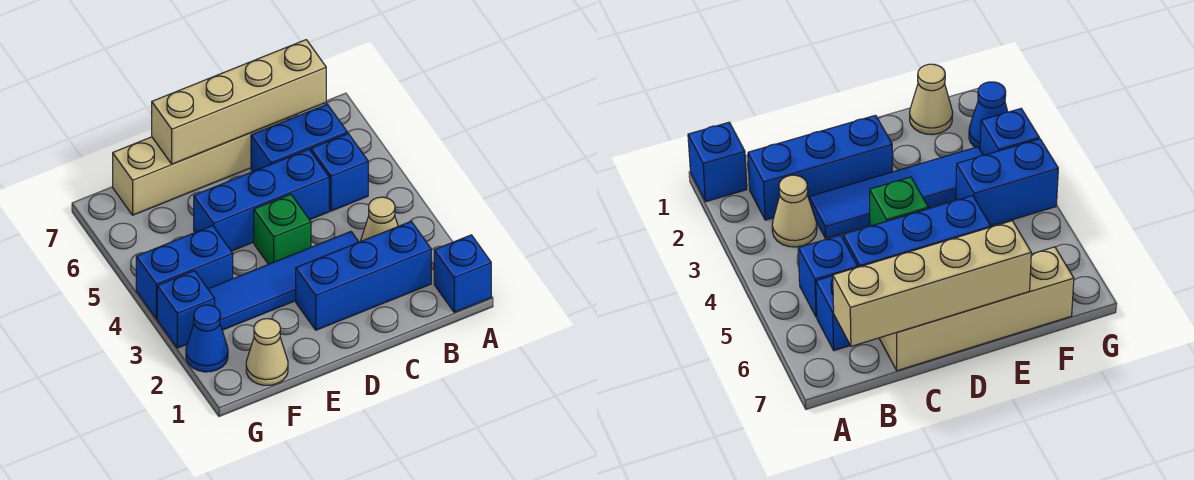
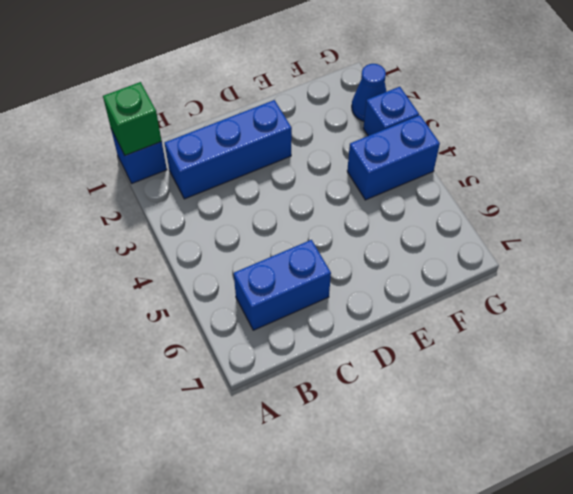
green 1x1 brick [103,82,162,155] -> green 1x1 brick moved to [254,194,311,264]
none -> tan 1x1 cone [361,197,398,241]
none -> blue 1x1 brick [311,134,368,211]
none -> blue 1x4 tile [208,232,359,330]

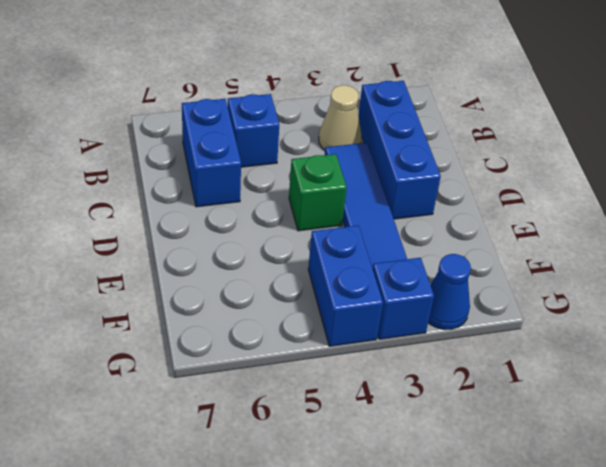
none -> blue 1x1 brick [434,235,491,312]
none -> blue 1x3 brick [194,149,329,251]
none -> tan 1x4 brick [113,118,287,215]

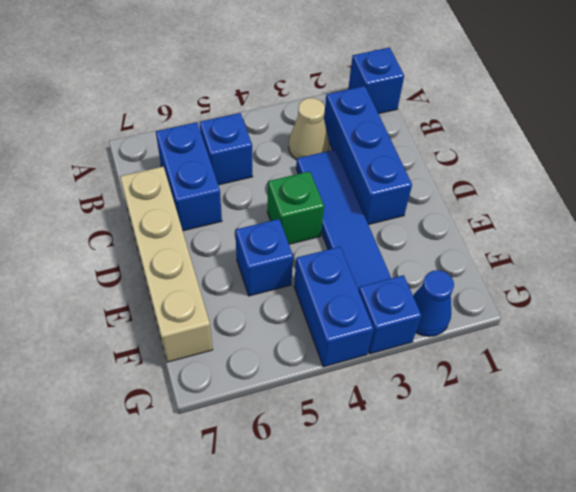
blue 1x1 brick [235,219,293,296] -> blue 1x3 brick [194,149,329,251]
none -> tan 1x1 cone [246,319,288,385]
none -> tan 1x4 brick [152,40,326,164]

